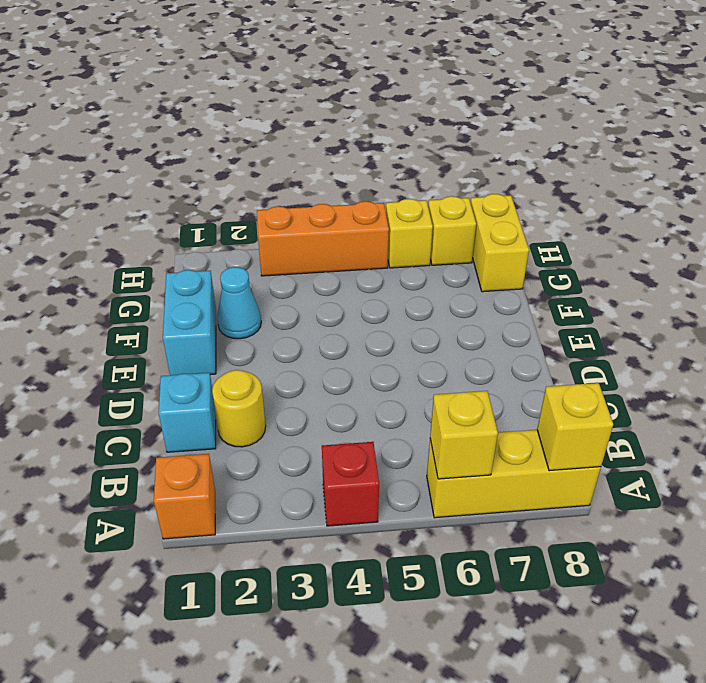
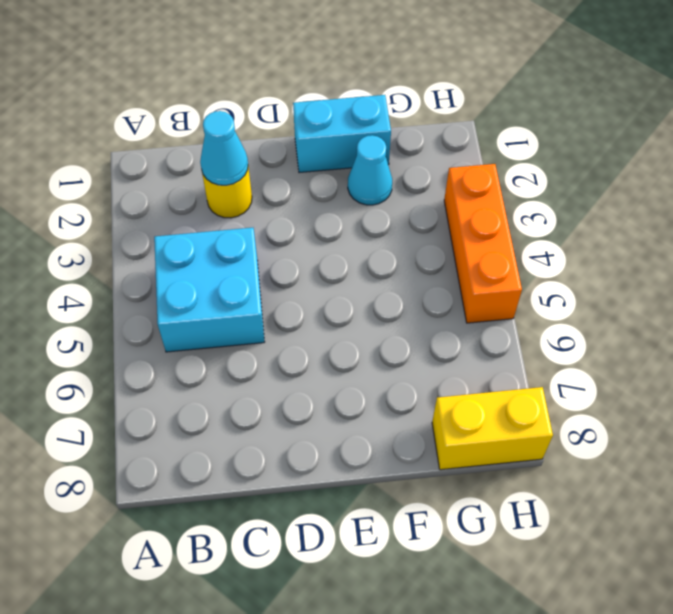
cyan 2x2 brick [154,228,264,352] -> none
cyan 1x1 cone [200,111,248,185] -> none
none -> orange 1x1 brick [154,454,215,539]
none -> red 1x1 brick [322,442,379,526]
none -> yellow 1x3 brick [427,430,601,518]

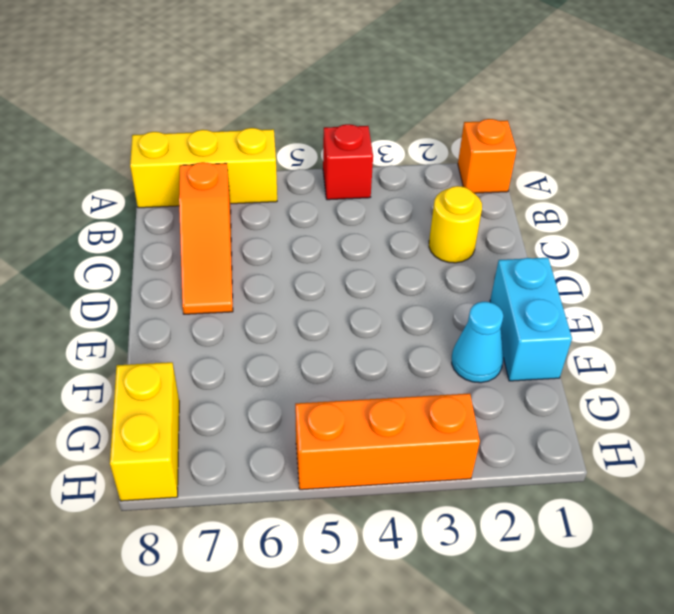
orange 1x3 slope [179,162,233,314] -> none
none -> cyan 1x1 brick [159,373,216,452]
none -> yellow 1x1 brick [386,199,433,268]
none -> yellow 1x1 brick [428,196,476,265]

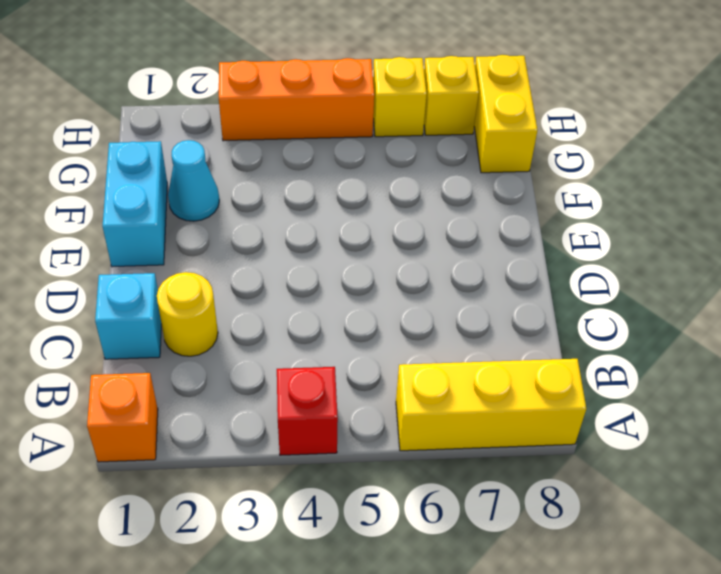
none -> yellow 1x1 brick [430,391,498,479]
none -> yellow 1x1 brick [537,383,613,471]

